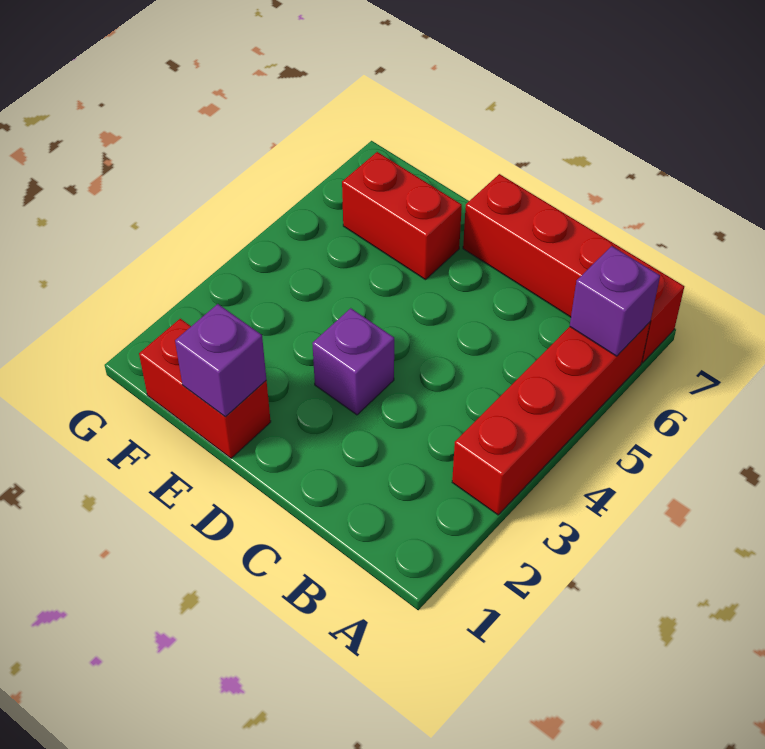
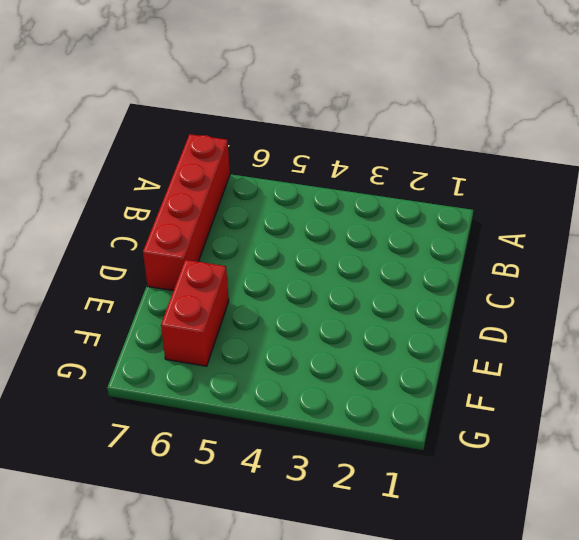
none -> red 1x4 brick [452,322,650,515]
none -> purple 1x1 brick [312,308,394,415]

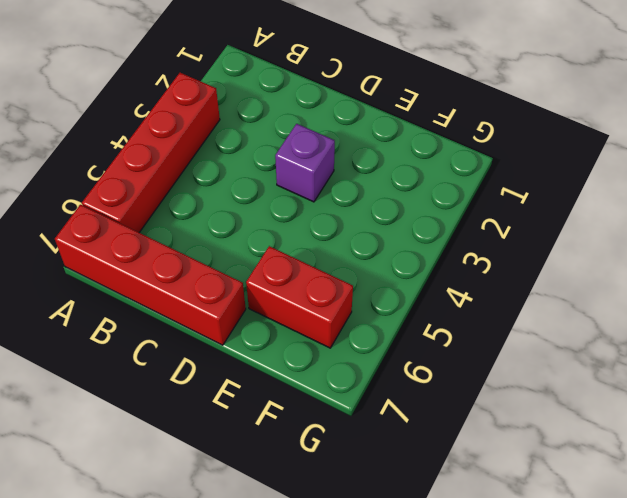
none -> red 1x2 brick [139,319,271,458]
none -> purple 1x1 brick [570,246,660,356]

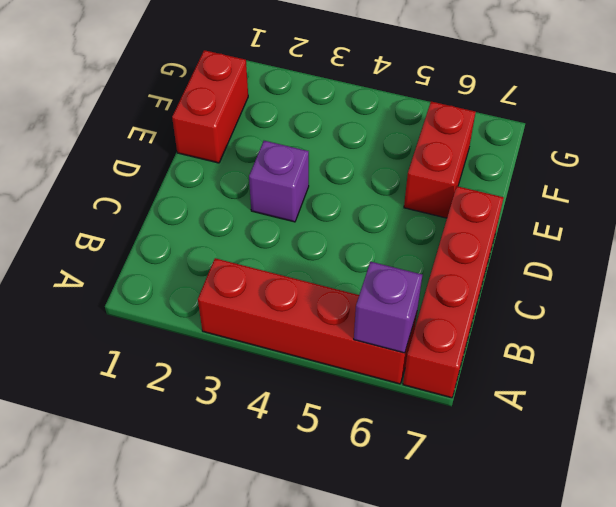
none -> purple 1x1 brick [175,304,266,417]

